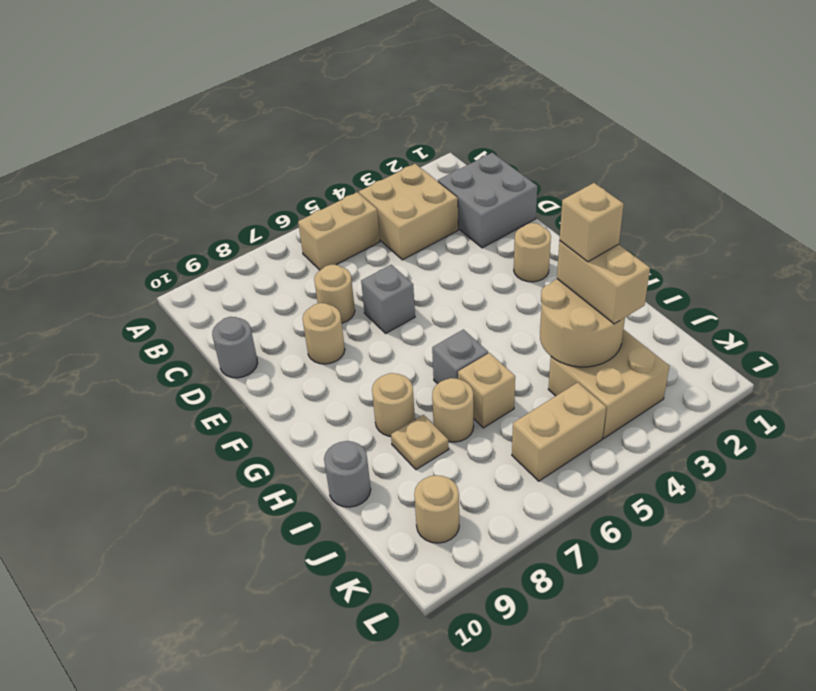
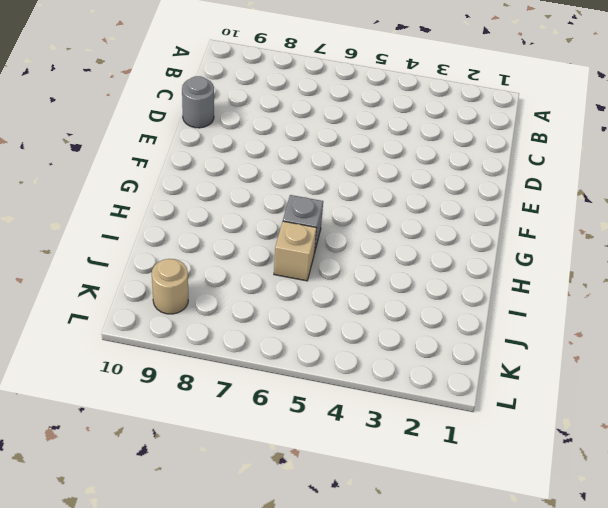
none -> tan 2x2 brick [359,164,458,260]
none -> tan 1x2 brick [298,192,380,270]
none -> grey 2x2 brick [438,153,537,248]

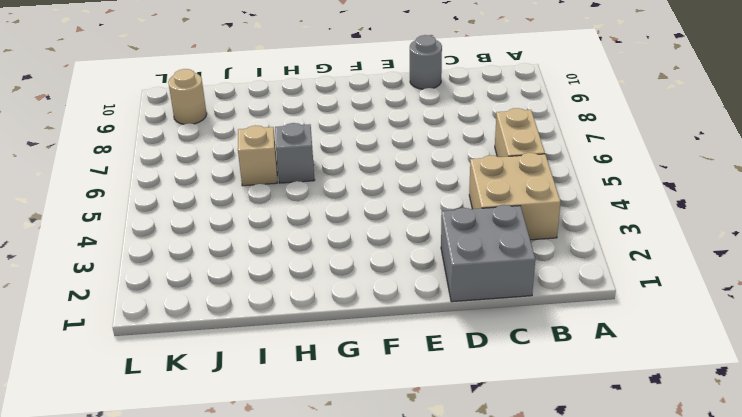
none -> tan 1x1 round brick [314,265,355,323]
none -> grey 1x1 brick [361,265,415,333]
none -> tan 1x1 round brick [302,303,345,364]

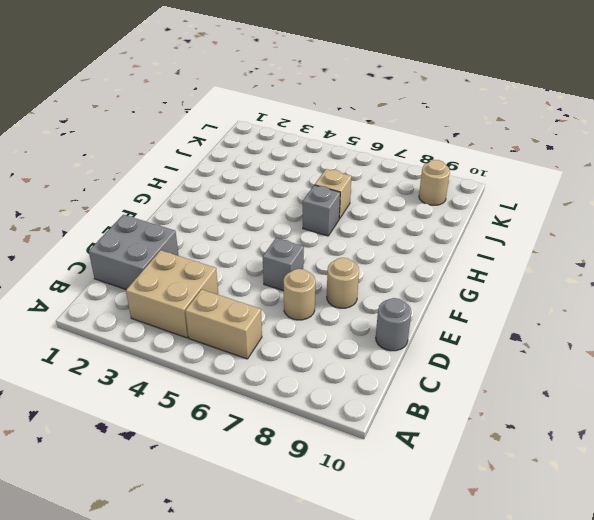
none -> tan 1x1 round brick [514,223,551,282]
none -> tan 1x1 round brick [372,373,415,436]
none -> tan 1x1 round brick [432,378,474,442]

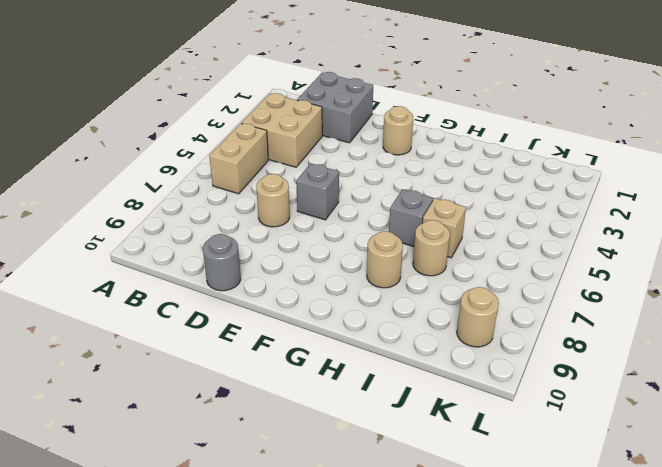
none -> tan 1x1 round brick [302,303,345,364]
none -> tan 1x1 plate [391,415,448,470]
none -> grey 1x1 round brick [324,441,371,507]

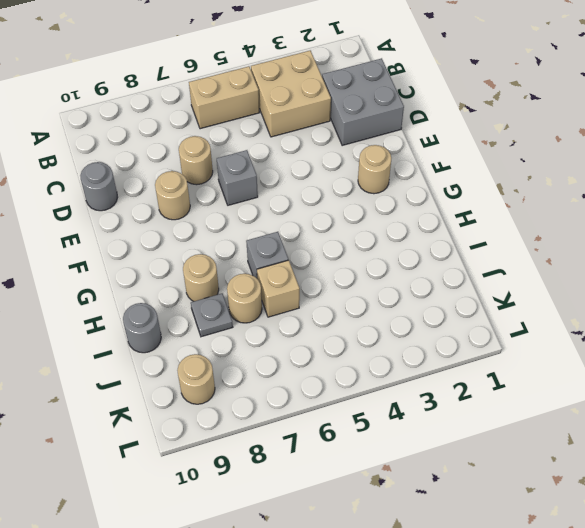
grey 1x1 plate [191,293,233,337] -> tan 1x1 plate [391,415,448,470]
none -> tan 2x2 brick [548,329,669,438]
none -> tan 1x2 brick [512,382,606,481]
none -> tan 2x2 round brick [540,279,625,367]

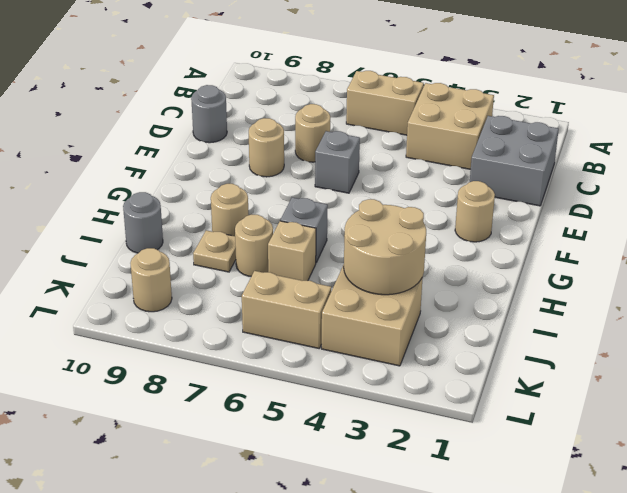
none -> tan 1x2 brick [557,241,650,324]
none -> tan 1x1 brick [560,183,624,262]

